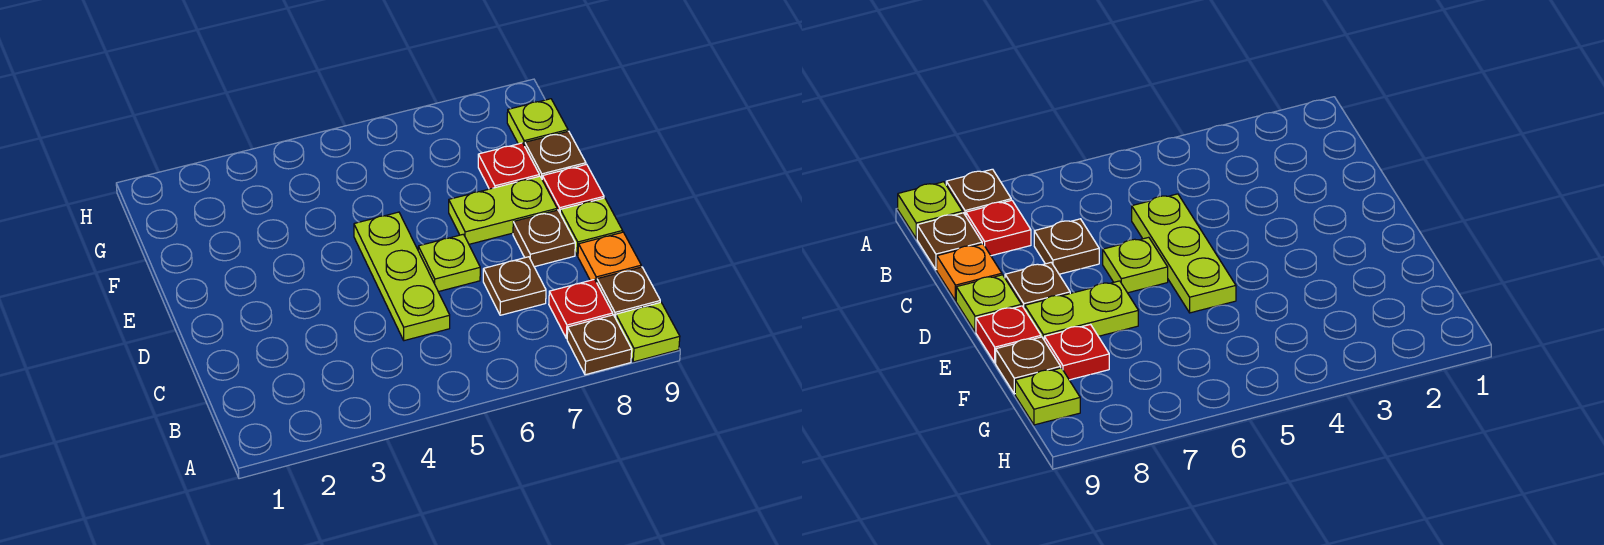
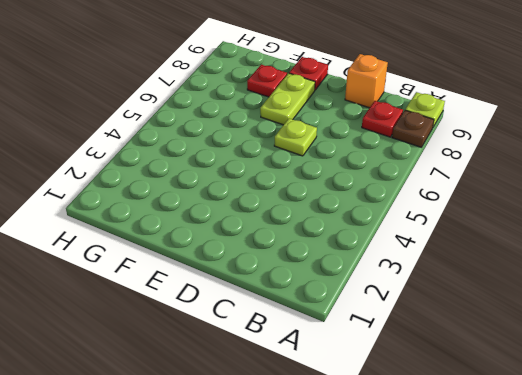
orange 1x1 brick [345,54,388,108] -> orange 1x1 plate [578,232,641,283]
none -> brown 1x1 plate [597,267,660,318]
none -> lime 1x3 plate [354,212,450,341]
none -> brown 1x1 plate [483,257,546,315]

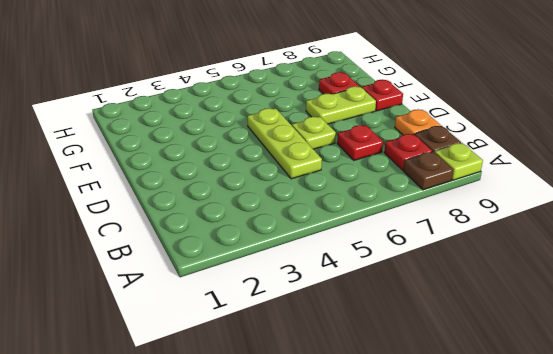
red 1x1 plate [337,125,383,160] -> brown 1x1 plate [483,257,546,315]
none -> brown 1x1 plate [513,210,575,267]
none -> lime 1x1 plate [560,198,623,256]
none -> brown 1x1 plate [525,131,586,178]

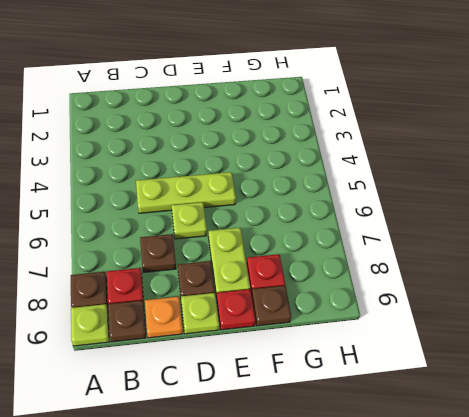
none -> lime 1x1 plate [507,99,568,146]

